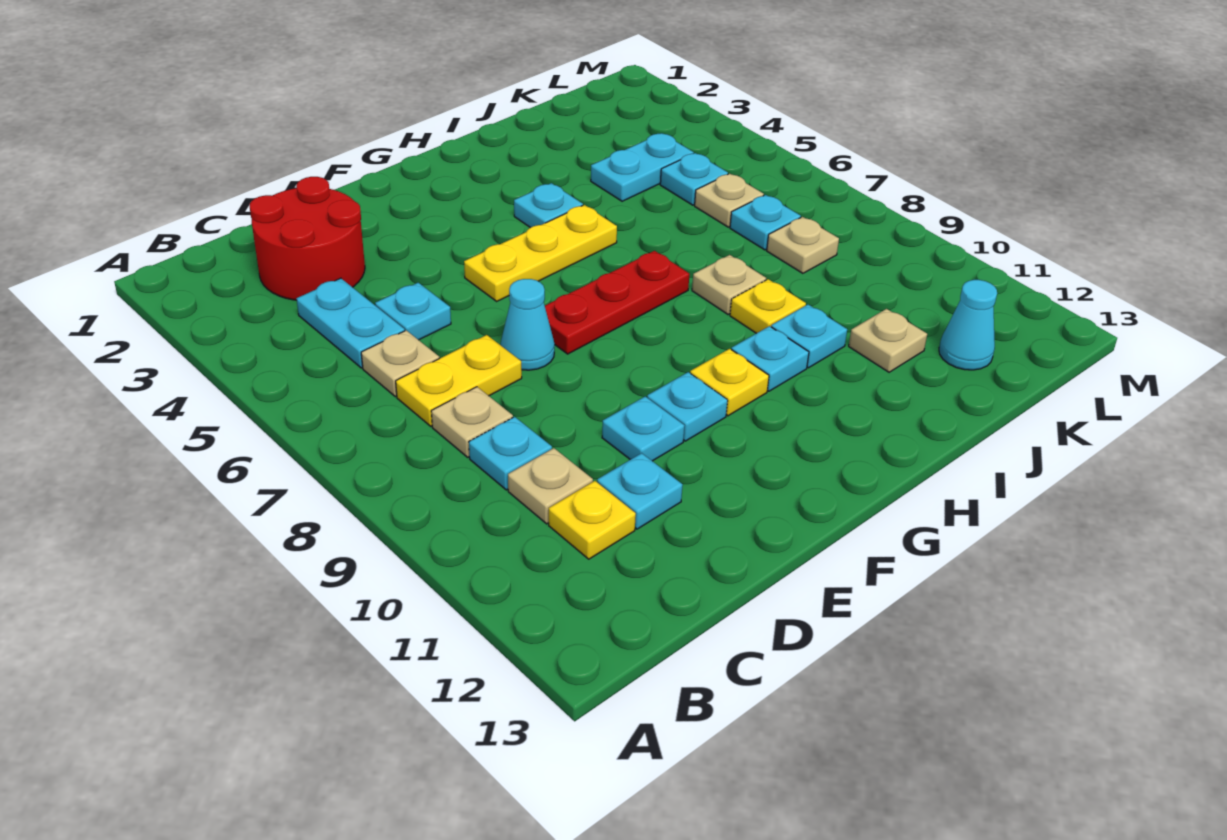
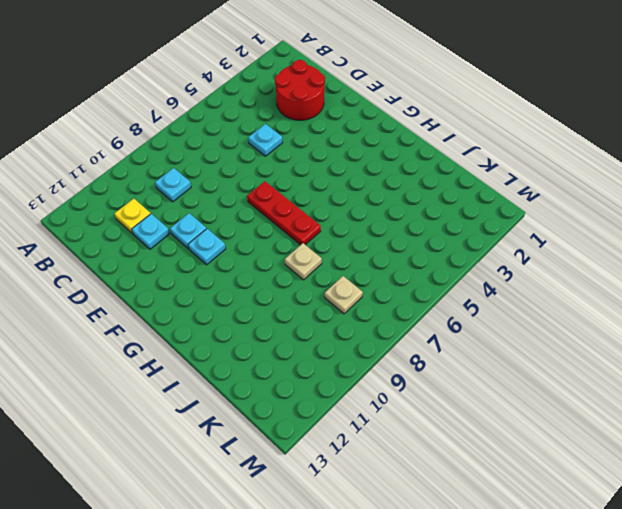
none -> cyan 1x2 plate [296,278,405,368]
none -> tan 1x1 plate [361,330,439,397]
none -> yellow 1x2 plate [396,335,522,426]

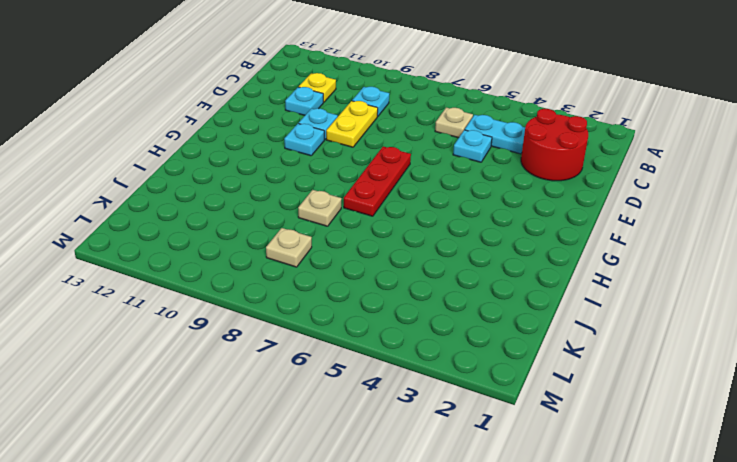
yellow 1x2 plate [326,101,378,147] -> yellow 1x2 plate moved to [396,335,522,426]
none -> tan 1x1 plate [431,387,513,457]
none -> tan 1x1 plate [508,448,593,524]
none -> cyan 1x1 cone [500,279,555,370]

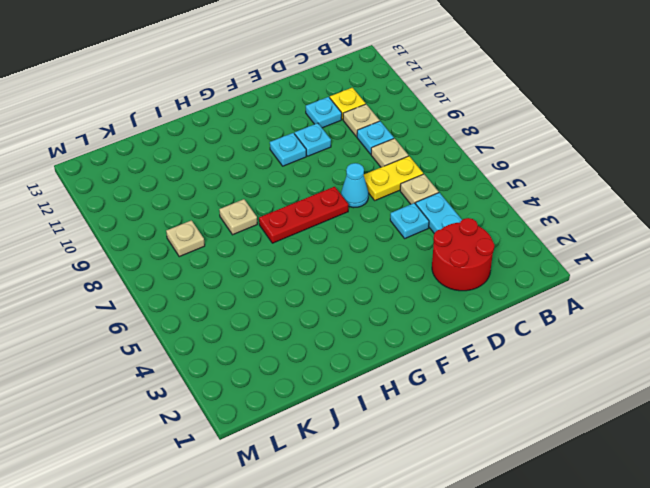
none -> yellow 1x3 plate [464,205,617,301]
none -> yellow 1x1 plate [690,349,769,416]
none -> cyan 1x1 plate [514,183,583,228]

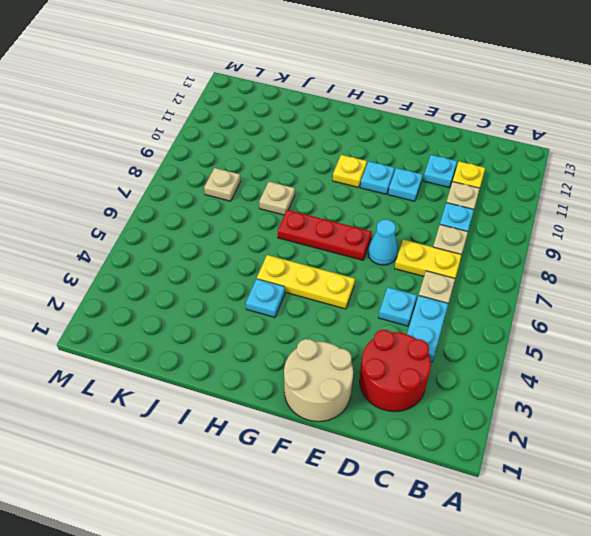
tan 2x2 round brick [284,339,353,422] -> none
none -> cyan 1x1 plate [731,326,809,391]
none -> yellow 1x1 plate [730,279,806,333]
none -> cyan 1x1 plate [771,305,847,368]

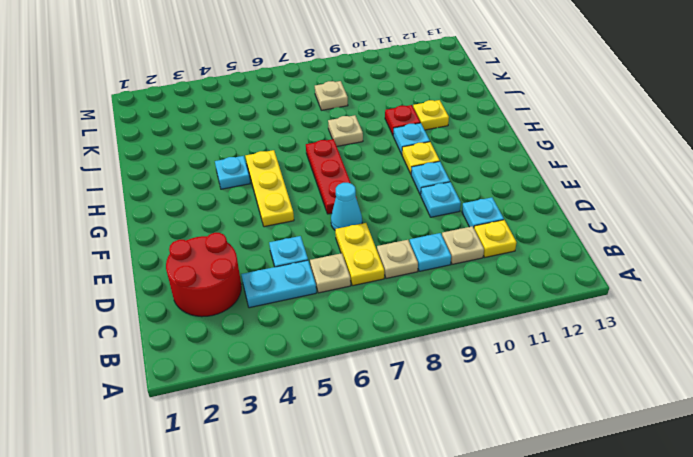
red 1x1 plate [385,105,420,135] -> cyan 1x1 plate [771,305,847,368]
yellow 1x1 plate [413,100,449,130] -> yellow 1x1 plate moved to [730,279,806,333]
none -> cyan 1x2 plate [591,133,694,201]
none -> tan 1x1 plate [849,309,927,372]
none -> cyan 1x1 plate [660,153,728,205]

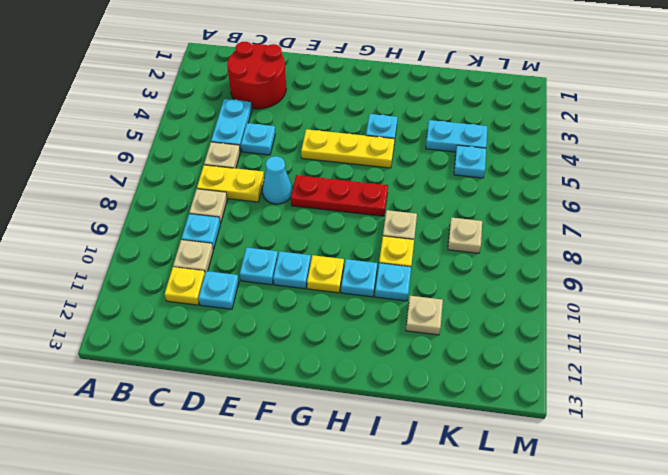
none -> tan 1x1 plate [695,174,764,227]
none -> cyan 1x1 plate [730,195,801,250]
none -> cyan 1x1 cone [939,280,997,370]

